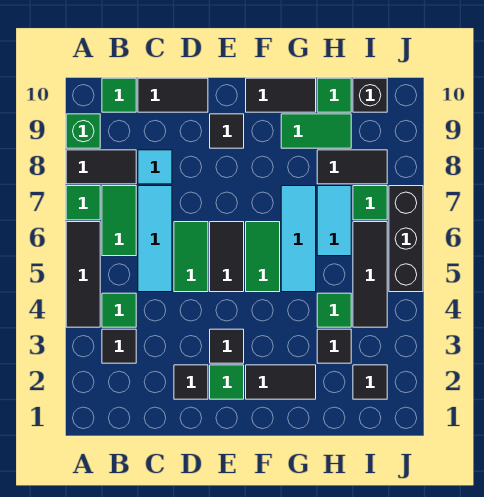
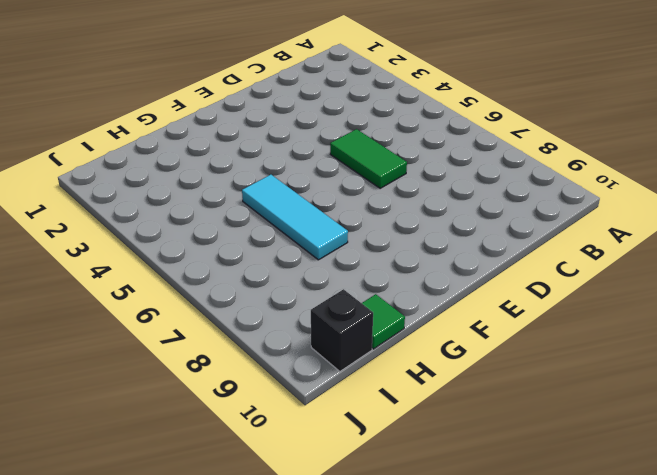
none -> black 1x3 tile [66,222,100,327]
none -> green 1x1 tile [66,186,100,220]
none -> black 1x2 tile [66,150,136,184]
none -> green 1x1 brick [66,114,100,148]

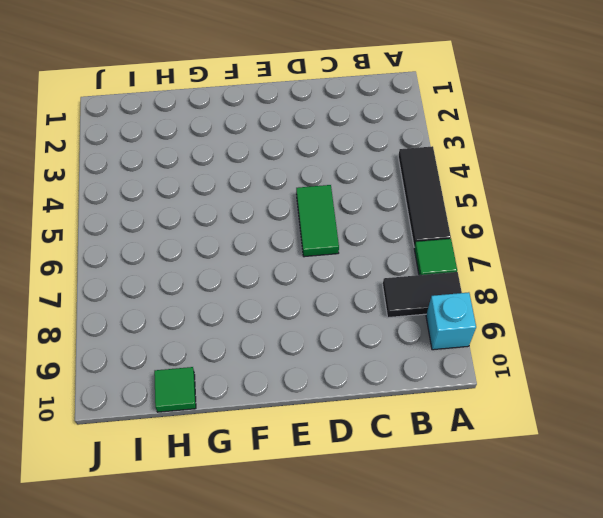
cyan 1x1 brick [426,292,476,350] -> green 1x1 brick [66,114,100,148]
none -> black 1x1 tile [102,329,136,363]
none -> green 1x1 tile [102,293,136,327]
none -> green 1x2 tile [102,186,136,256]
none -> green 1x1 tile [102,78,136,112]

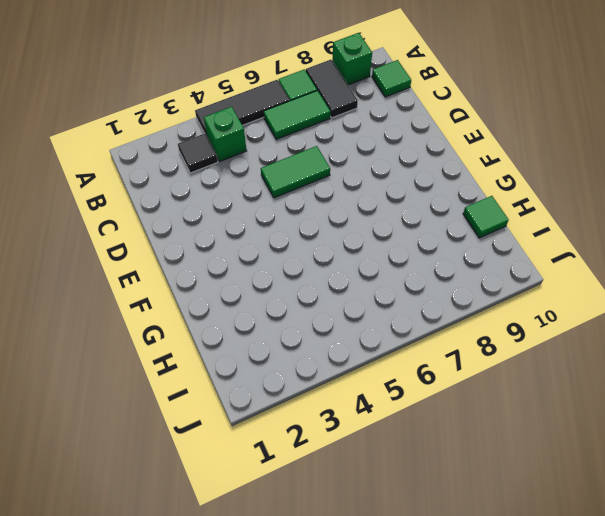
green 1x1 brick [204,107,247,162] -> green 1x1 tile [102,293,136,327]
none -> cyan 1x3 tile [138,186,172,292]
none -> cyan 1x1 tile [138,150,172,184]
none -> black 1x2 tile [138,78,208,112]
none -> black 1x1 tile [174,365,208,399]

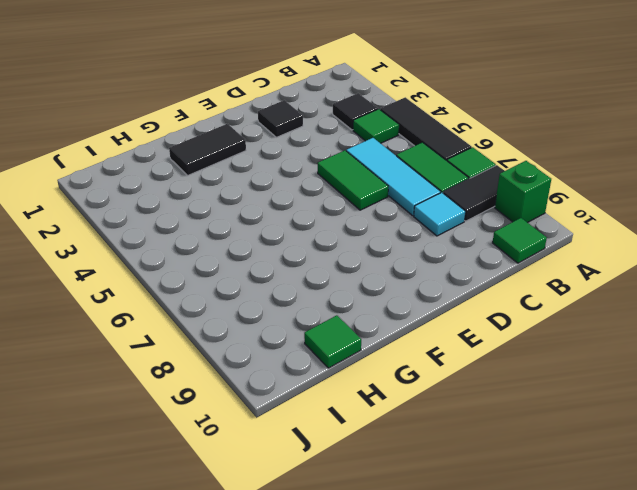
none -> black 1x2 tile [138,78,208,112]
none -> green 1x1 tile [210,365,244,399]
none -> black 1x1 tile [210,329,244,363]
none -> black 1x2 tile [210,222,244,292]

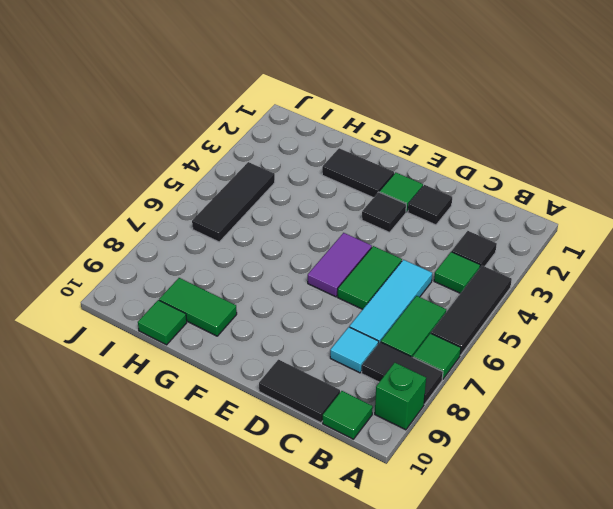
purple 1x2 tile [308,233,372,297] -> black 1x2 tile [210,222,244,292]
none -> black 1x1 tile [210,114,244,148]
none -> green 1x2 tile [246,222,280,292]
none -> black 1x2 tile [246,78,316,112]
none -> cyan 1x3 tile [281,186,316,292]

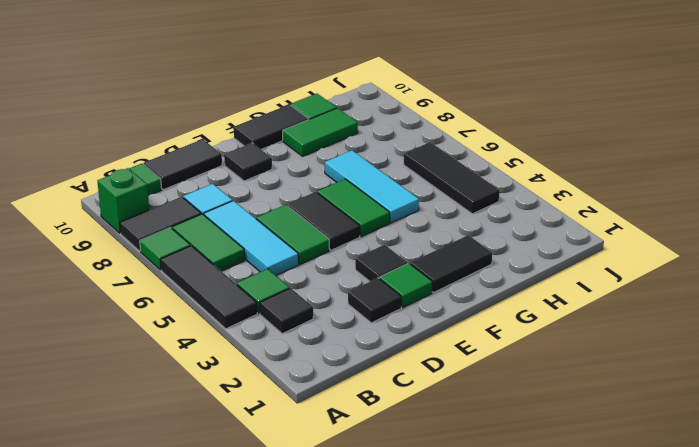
none -> black 1x1 tile [317,329,351,363]
none -> green 1x1 tile [317,293,351,327]
none -> cyan 1x2 tile [317,186,351,256]
none -> black 1x2 tile [317,150,387,184]

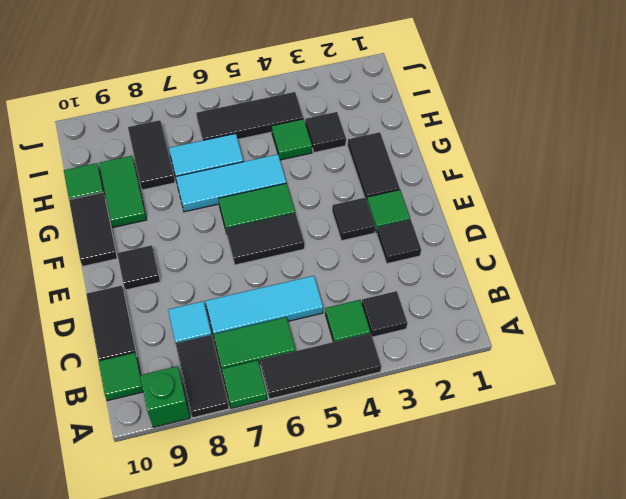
none -> green 1x2 tile [174,222,208,292]
none -> black 1x1 tile [353,365,387,399]
none -> green 1x1 tile [353,186,387,220]
none -> black 1x1 brick [353,78,387,112]

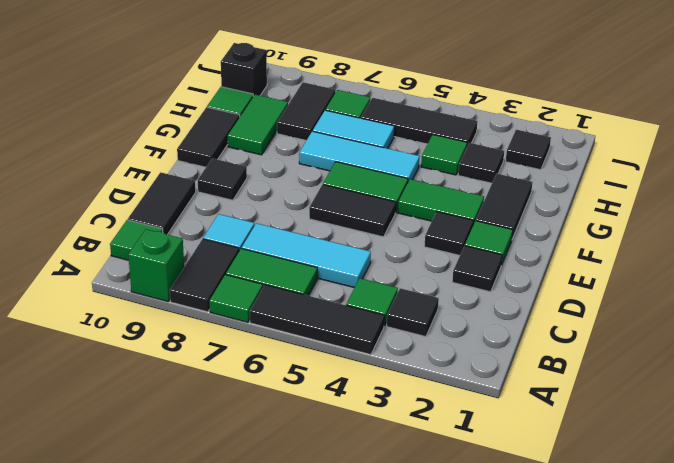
green 1x2 tile [398,179,484,225] -> green 1x2 tile moved to [174,222,208,292]
none -> black 1x3 brick [389,186,423,292]

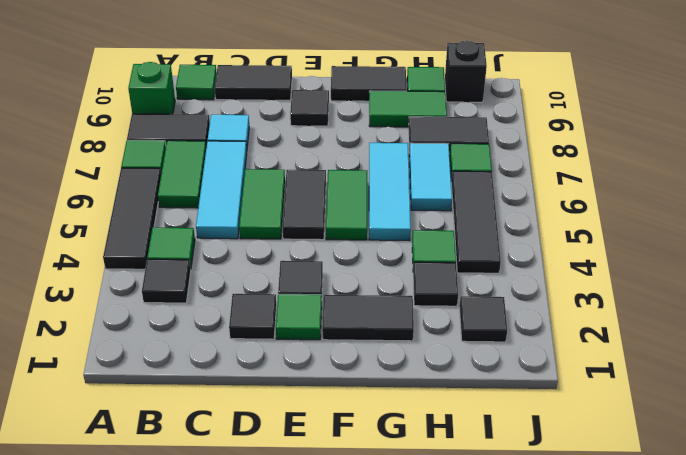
none -> black 1x3 brick [389,186,423,292]

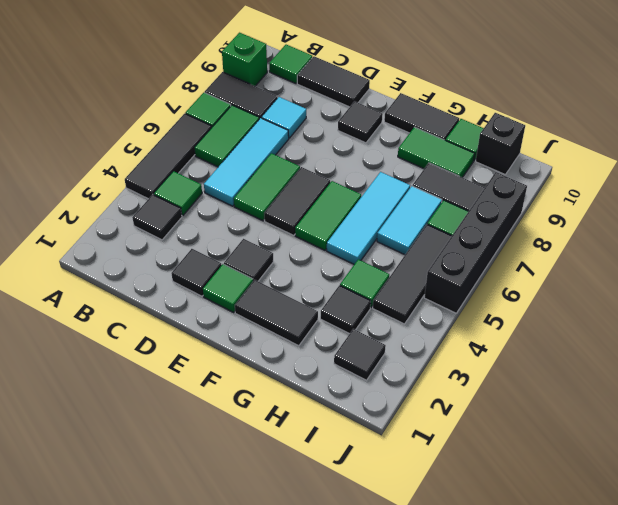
black 1x4 brick [424,172,527,313] -> black 1x3 brick [389,186,423,292]

